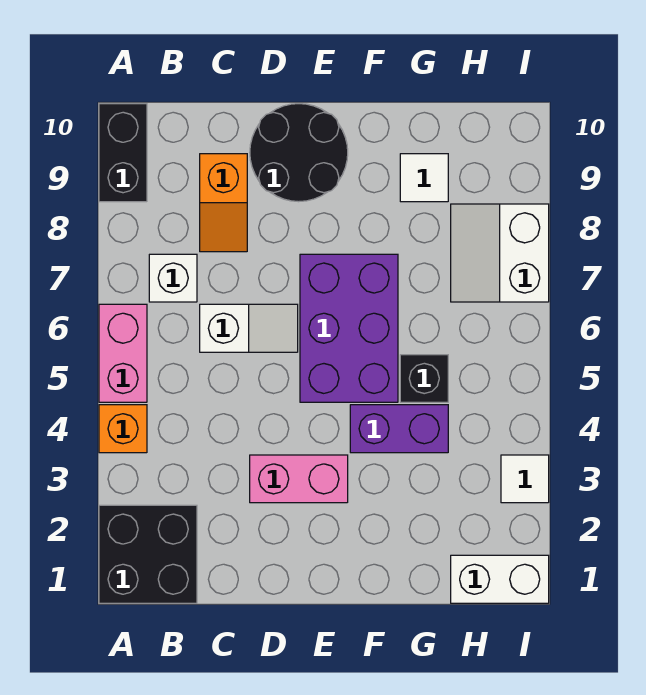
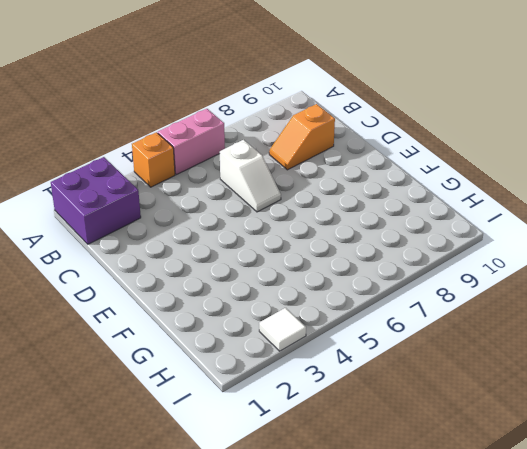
purple 2x2 brick [51,157,141,244] -> black 2x2 brick [99,505,197,603]
none -> black 1x2 brick [99,104,147,202]
none -> white 1x1 brick [149,254,197,302]
none -> pink 1x2 brick [250,455,348,503]

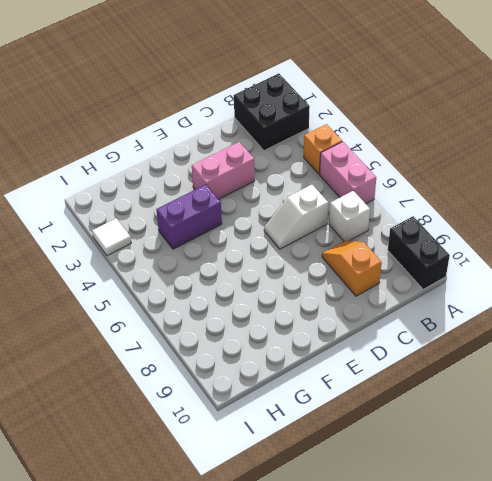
none -> black 2x2 round brick [250,104,348,202]
none -> purple 2x3 brick [300,254,398,402]
none -> black 1x1 brick [400,355,448,402]

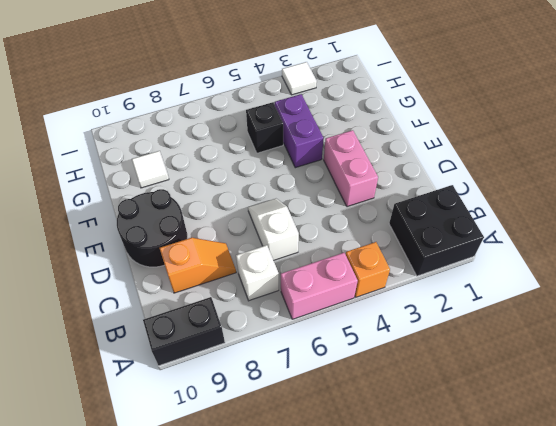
none -> purple 2x3 brick [300,254,398,402]
none -> white 1x2 brick [451,555,549,603]
none -> white 2x2 slope [451,204,549,302]

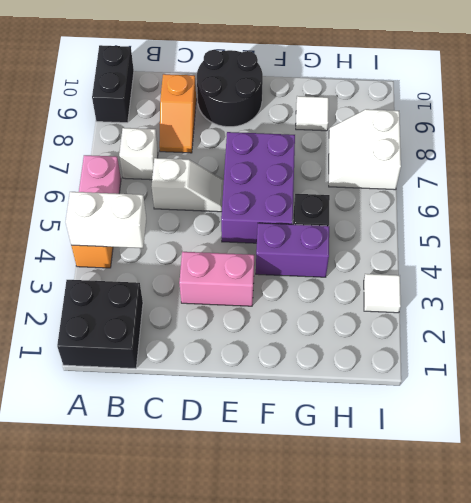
white 1x2 brick [66,192,146,248] -> white 1x2 brick moved to [451,555,549,603]

